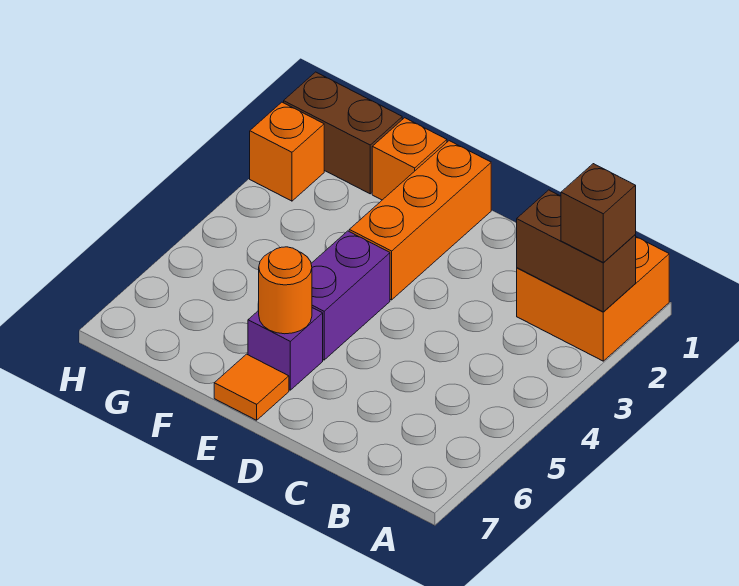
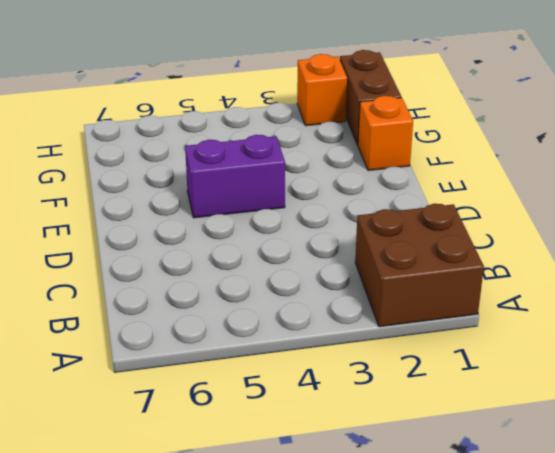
brown 2x2 brick [355,204,484,327] -> orange 2x2 brick [517,237,669,361]
none -> orange 1x3 brick [349,141,491,300]
none -> purple 1x1 brick [248,308,323,390]

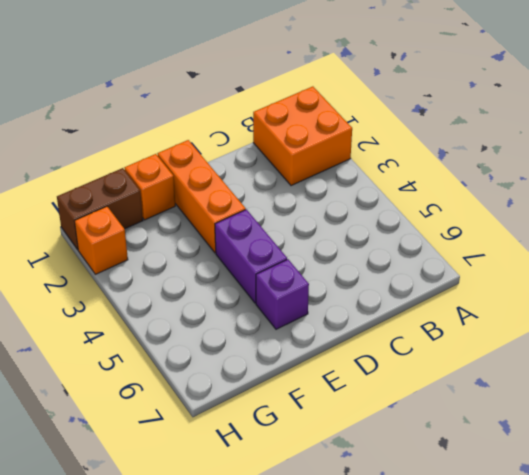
none -> orange 1x1 tile [214,354,289,420]
none -> brown 1x2 brick [517,190,636,312]

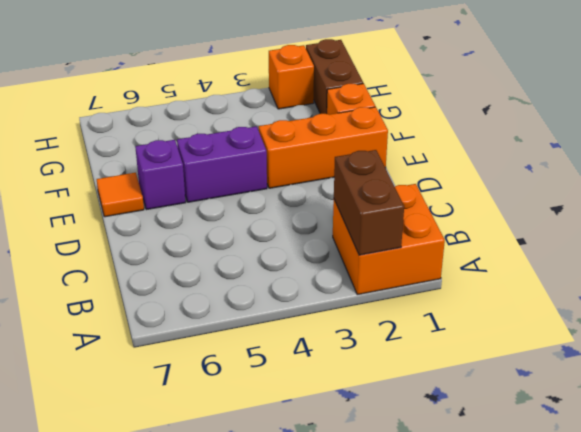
none -> orange 1x1 round brick [259,247,312,334]
none -> brown 1x1 brick [561,164,636,262]

